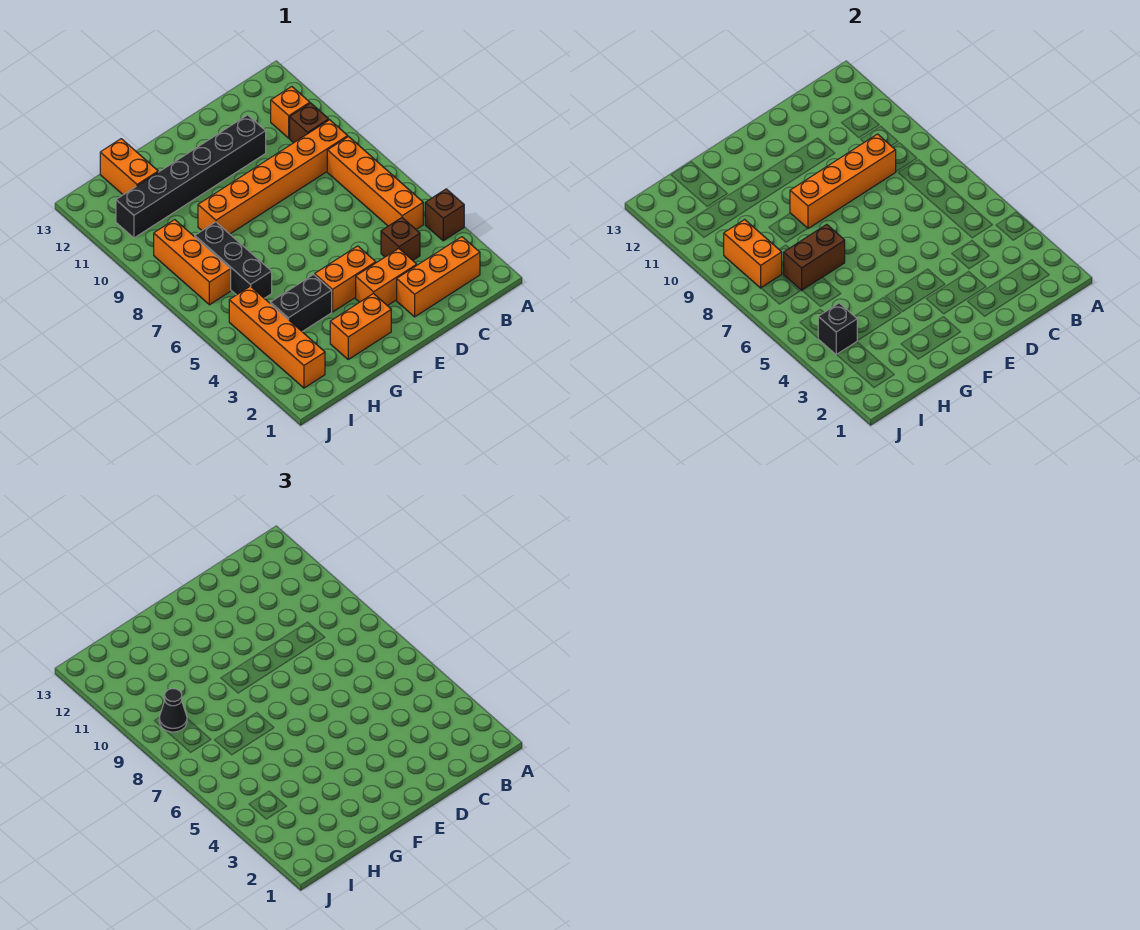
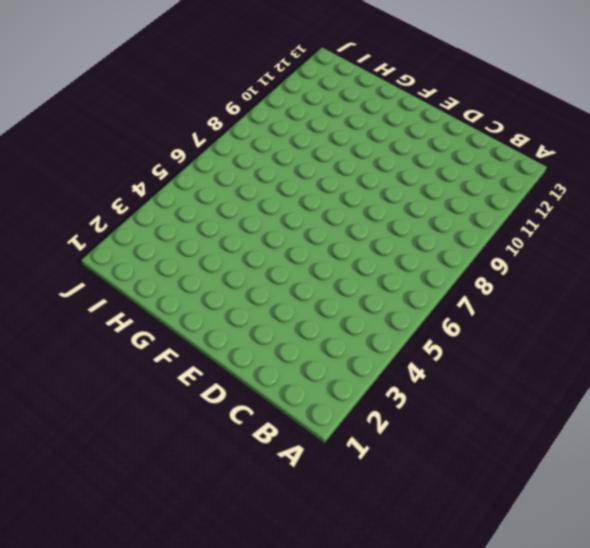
none -> brown 1x1 brick [425,189,464,241]
none -> orange 1x3 brick [397,237,480,317]
none -> orange 1x4 brick [327,137,423,229]

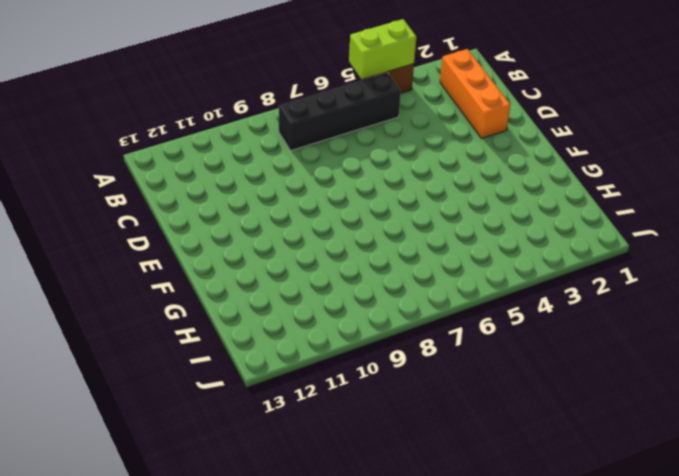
lime 1x2 brick [349,19,416,79] -> none
black 1x4 brick [279,73,401,151] -> orange 1x4 brick [327,137,423,229]
none -> orange 1x6 brick [198,120,348,234]
none -> brown 1x1 brick [290,103,329,143]
none -> orange 1x1 brick [271,87,310,138]

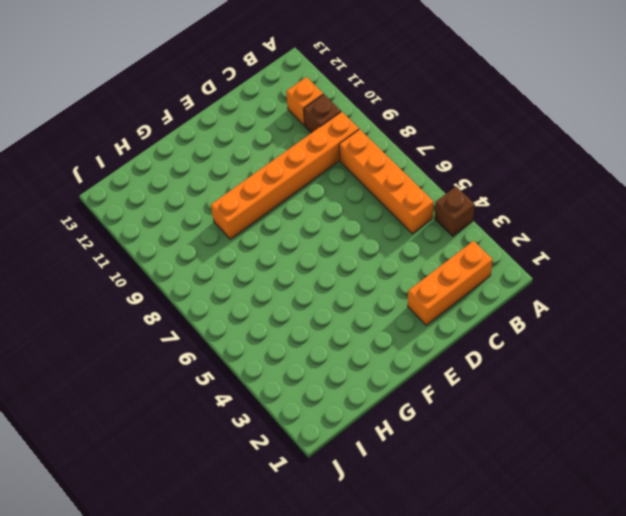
none -> brown 1x1 brick [381,218,420,260]
none -> orange 1x2 brick [356,248,417,306]
none -> black 1x6 brick [116,115,266,238]

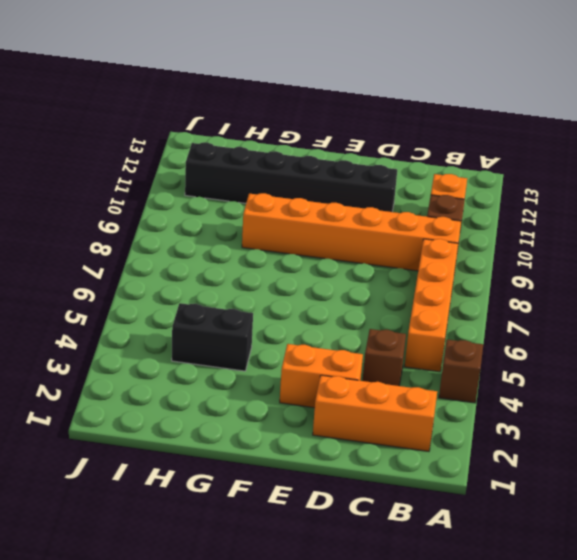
none -> orange 1x2 brick [315,246,376,312]
none -> orange 1x2 brick [330,293,391,359]
none -> black 1x3 brick [195,222,272,298]

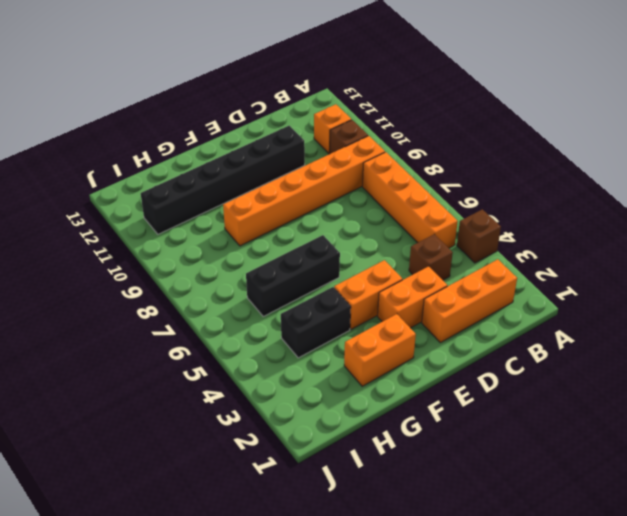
black 1x3 brick [246,235,340,316] -> black 1x3 brick turned to [195,222,272,298]
none -> orange 1x2 brick [100,139,158,195]
none -> orange 1x4 brick [229,286,325,388]
none -> orange 1x3 brick [154,220,231,305]

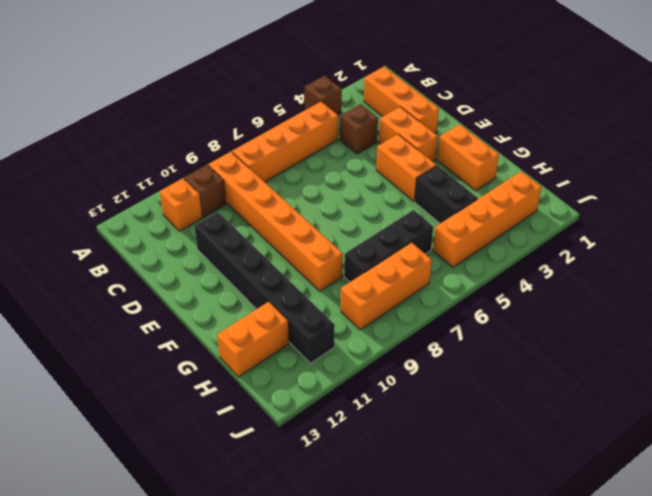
none -> orange 1x4 brick [790,134,896,229]
none -> brown 1x2 brick [784,224,845,290]
none -> black 1x1 brick [818,303,857,355]

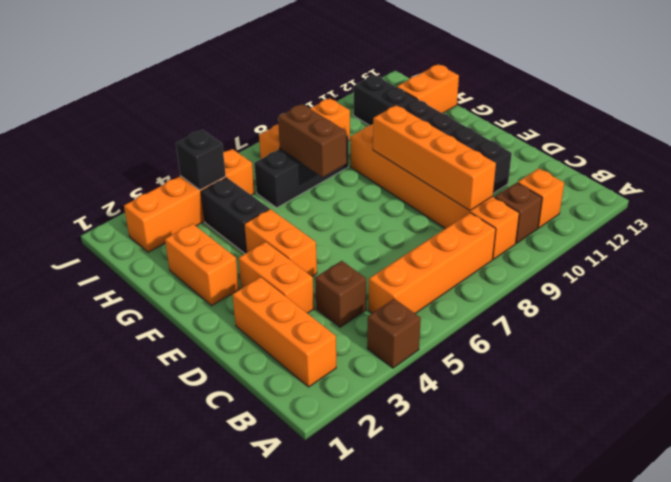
none -> orange 1x2 brick [724,220,782,288]
none -> black 1x1 cone [159,689,187,732]

